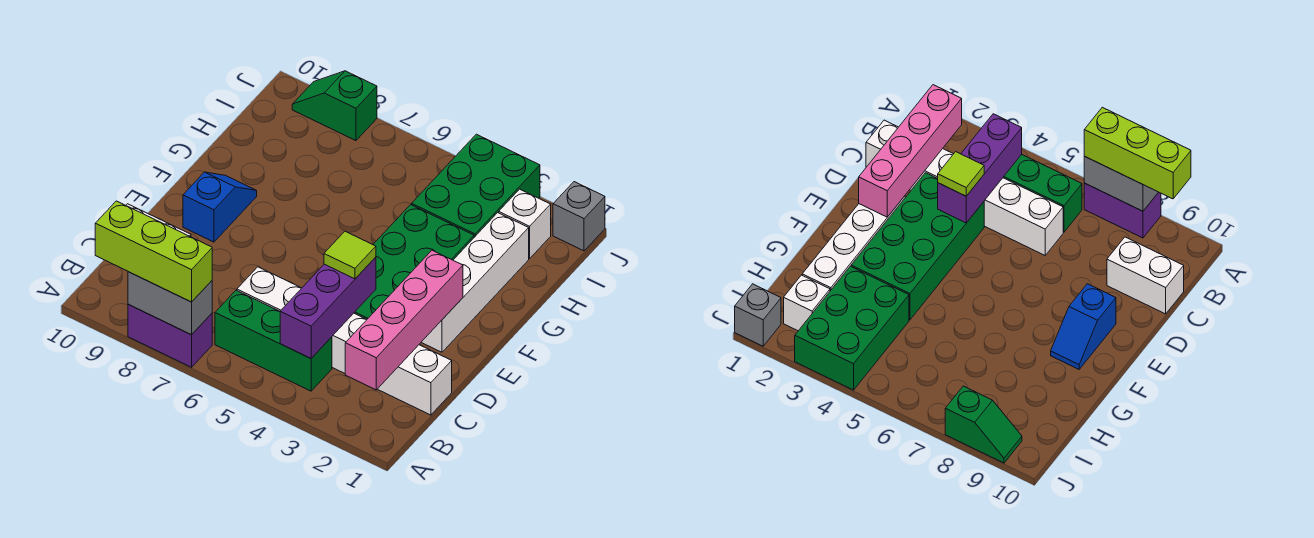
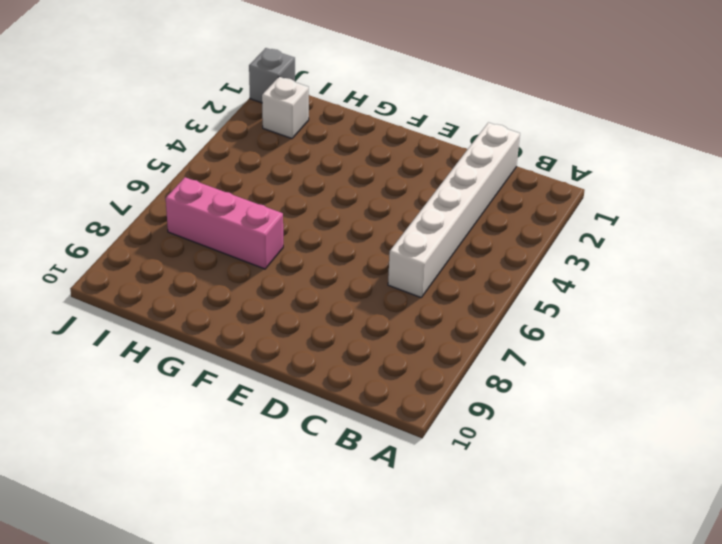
pink 1x3 brick [166,177,283,269] -> none
none -> purple 1x2 brick [128,304,212,367]
none -> green 1x3 brick [215,290,332,391]
none -> white 1x2 brick [1107,237,1184,314]

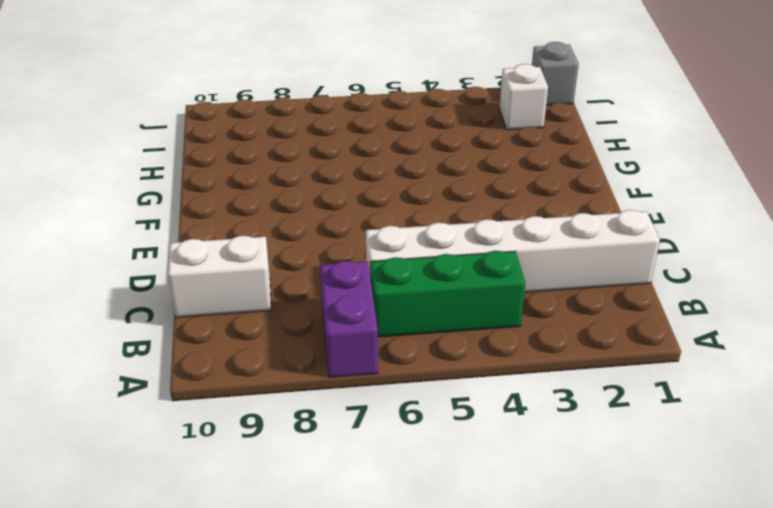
purple 1x2 brick [320,261,378,377] -> purple 1x2 brick turned to [128,304,212,367]
none -> green 2x4 brick [354,205,474,319]
none -> white 1x4 brick [421,213,529,352]
none -> blue 1x2 slope [183,172,257,242]

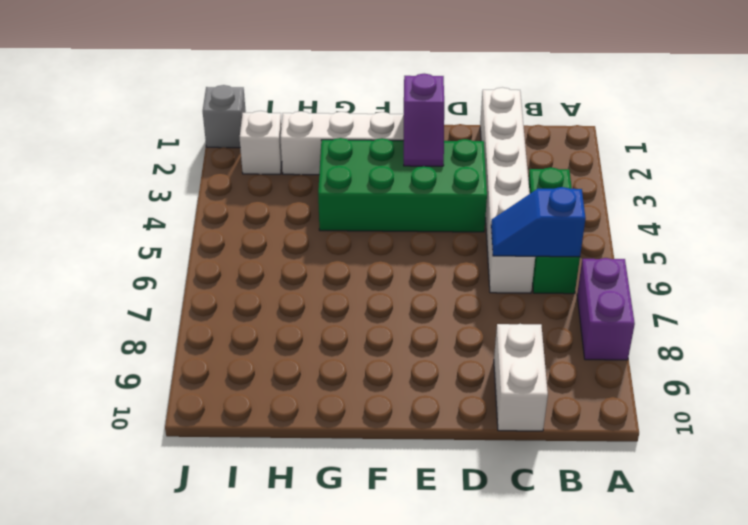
blue 1x2 slope [491,187,586,257] -> blue 1x2 slope moved to [183,172,257,242]
purple 1x2 slope [404,74,444,166] -> pink 1x4 brick [345,250,463,390]
none -> green 2x3 brick [412,134,540,237]
none -> green 1x2 slope [292,71,377,141]
none -> grey 1x2 brick [128,272,212,335]

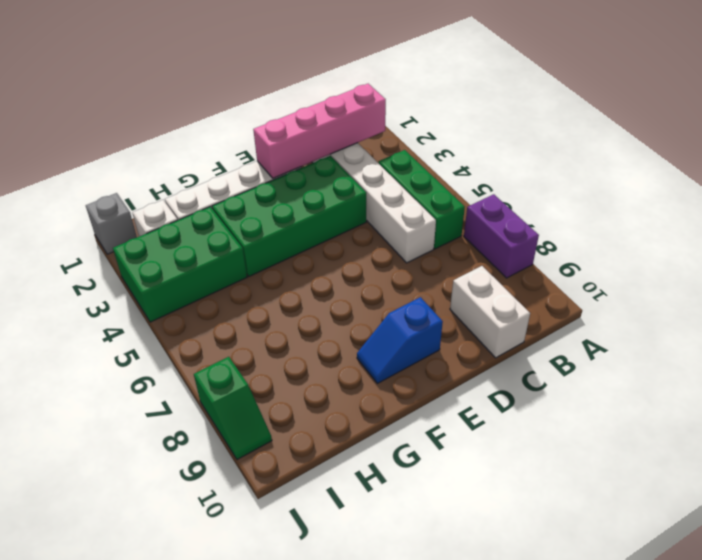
none -> grey 1x2 brick [128,272,212,335]
none -> purple 1x3 brick [280,257,376,358]
none -> lime 1x3 brick [95,201,212,302]

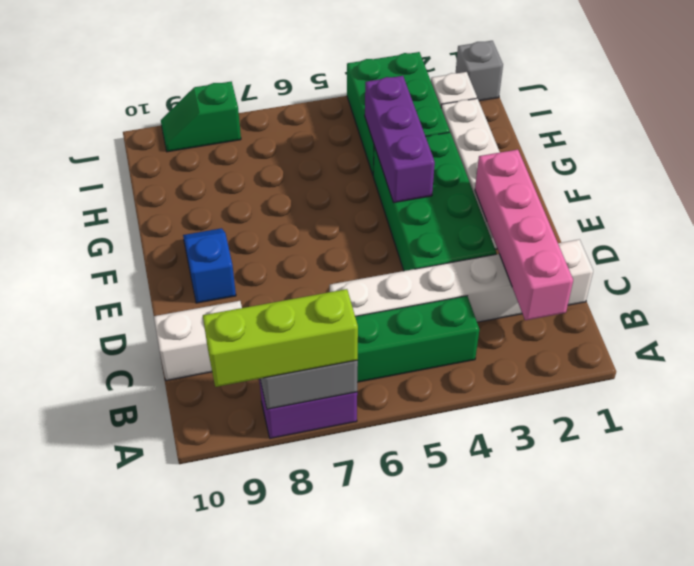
purple 1x3 brick [365,76,435,203] -> purple 1x3 brick moved to [280,257,376,358]
none -> lime 1x1 tile [324,231,376,279]

